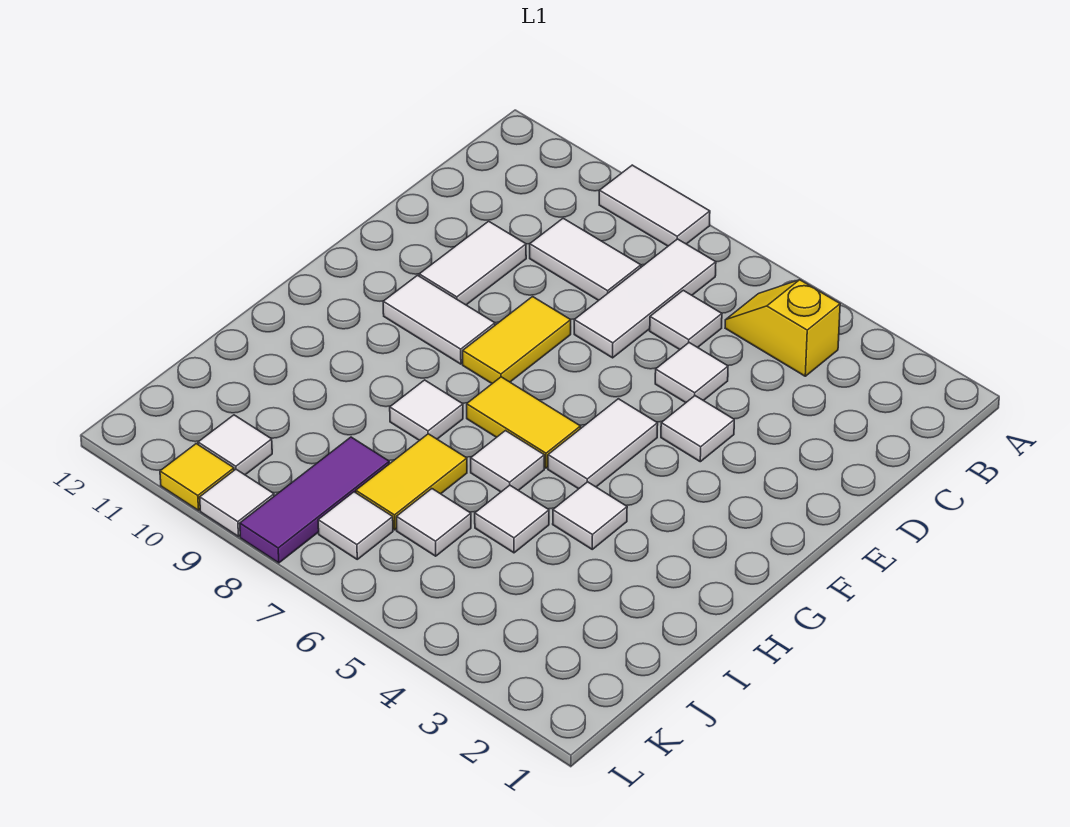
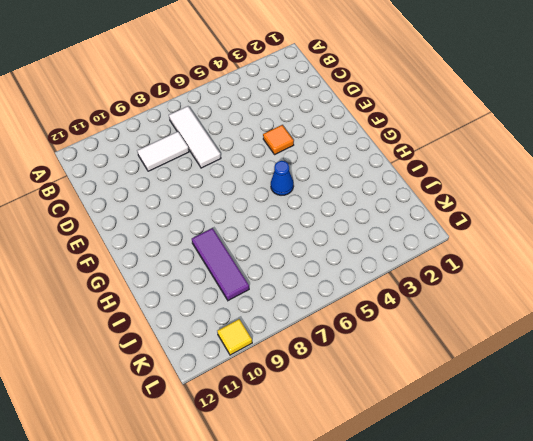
orange 1x1 tile [263,125,294,155] -> white 1x1 tile [661,396,734,462]
blue 1x1 cone [271,161,294,195] -> white 1x2 tile [548,399,658,489]
purple 1x3 tile [192,228,249,301] -> purple 1x3 tile moved to [240,437,389,563]
none -> white 1x2 tile [599,165,710,246]
none -> yellow 1x2 slope [725,280,840,376]
none -> white 1x1 tile [650,290,722,349]

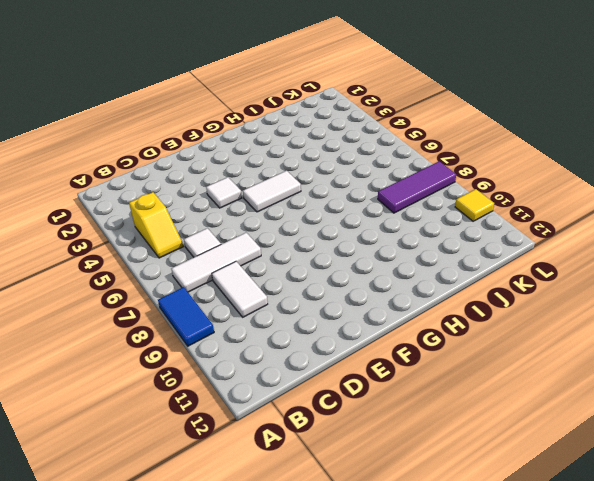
blue 1x2 tile [158,287,214,346] -> white 1x2 tile [599,165,710,246]
none -> white 1x1 tile [655,343,728,403]
none -> white 1x2 tile [419,221,526,305]
none -> yellow 1x2 tile [463,297,571,383]

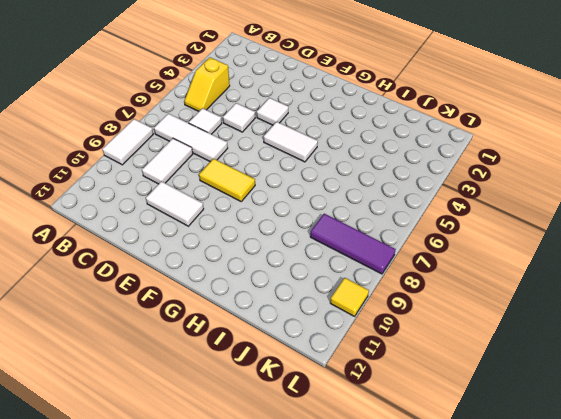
none -> white 1x2 tile [383,275,495,364]
none -> yellow 1x2 tile [467,377,581,468]
none -> white 1x1 tile [553,482,627,549]

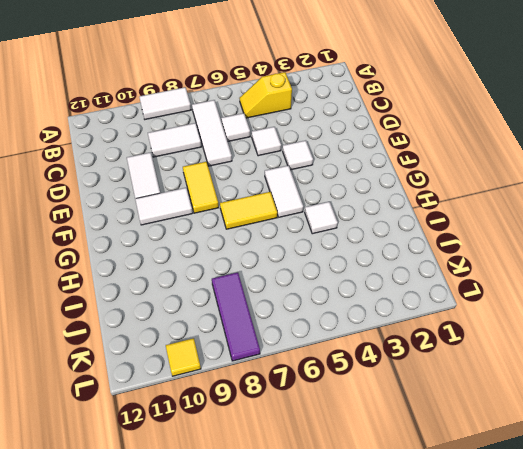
none -> white 1x1 tile [471,431,544,492]
none -> white 1x1 tile [390,380,463,441]
none -> white 1x1 tile [475,485,549,553]

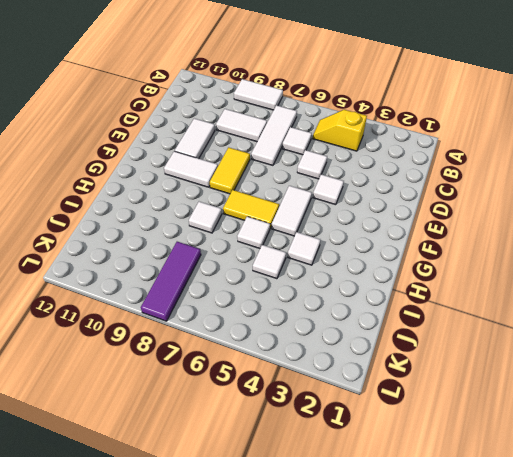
none -> yellow 1x2 tile [356,434,467,530]
none -> white 1x1 tile [397,489,471,556]
none -> white 1x1 tile [318,492,393,559]

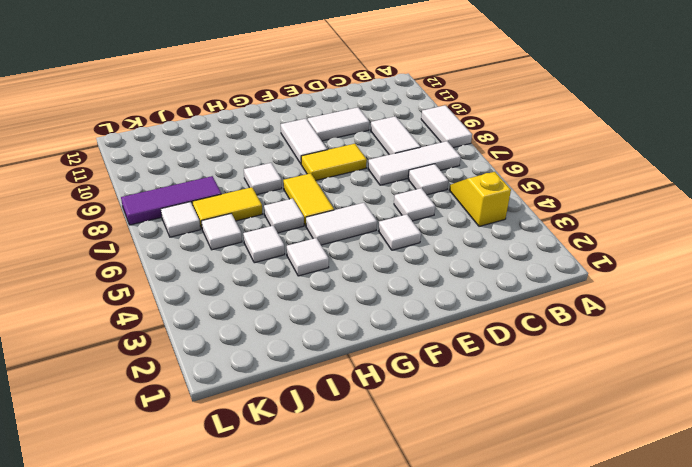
none -> white 1x1 tile [198,415,272,475]
none -> white 1x1 tile [200,469,274,537]
none -> yellow 1x1 tile [160,444,234,510]

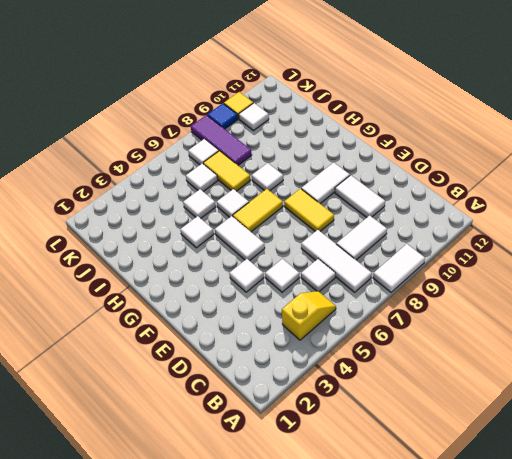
blue 1x1 tile [207,104,238,129] -> white 1x1 tile [200,469,274,537]

